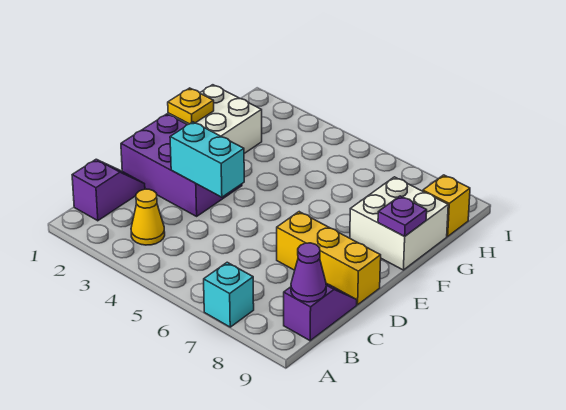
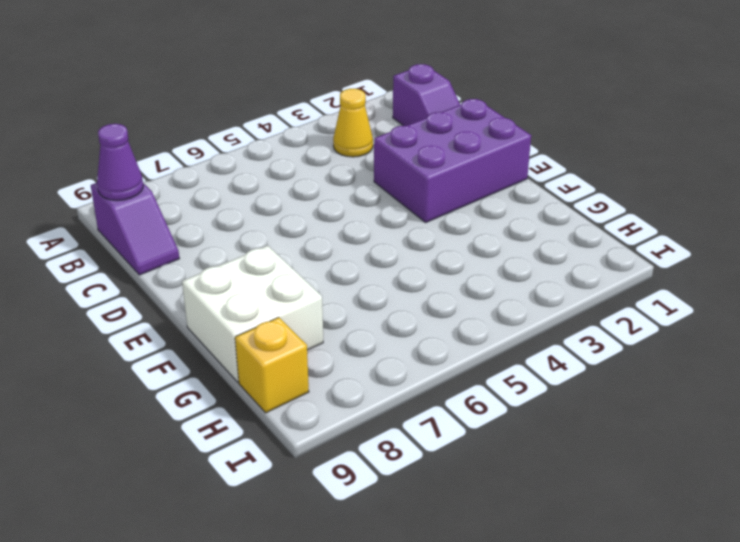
none -> cyan 1x1 brick [204,262,254,327]
none -> yellow 1x3 brick [277,212,381,305]
none -> white 2x2 brick [168,85,262,153]

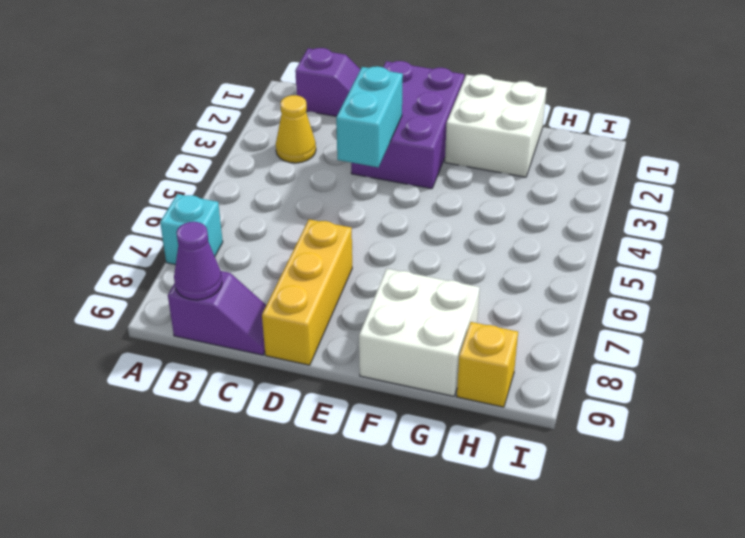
none -> yellow 1x1 plate [168,88,214,124]
none -> purple 1x1 plate [378,196,427,236]

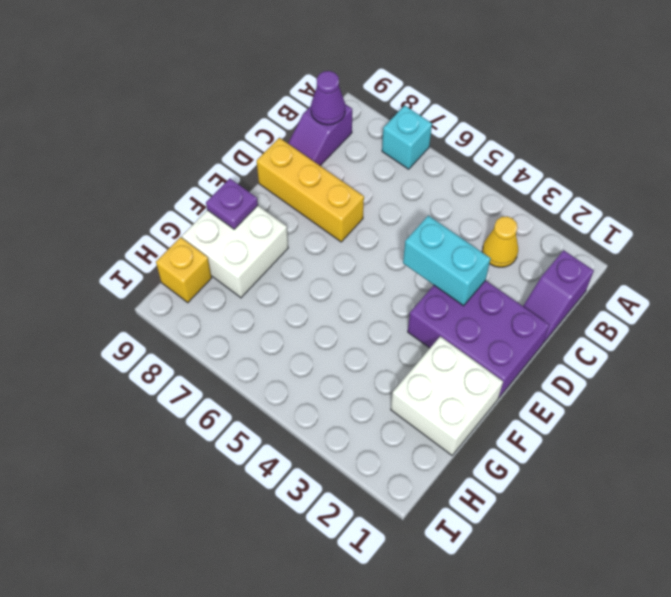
none -> yellow 1x1 plate [168,88,214,124]

